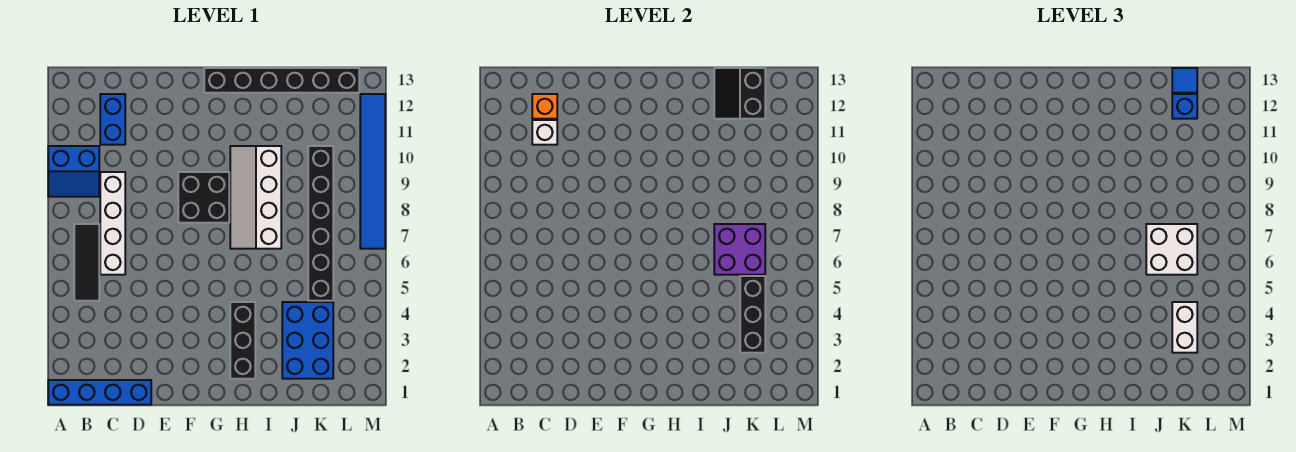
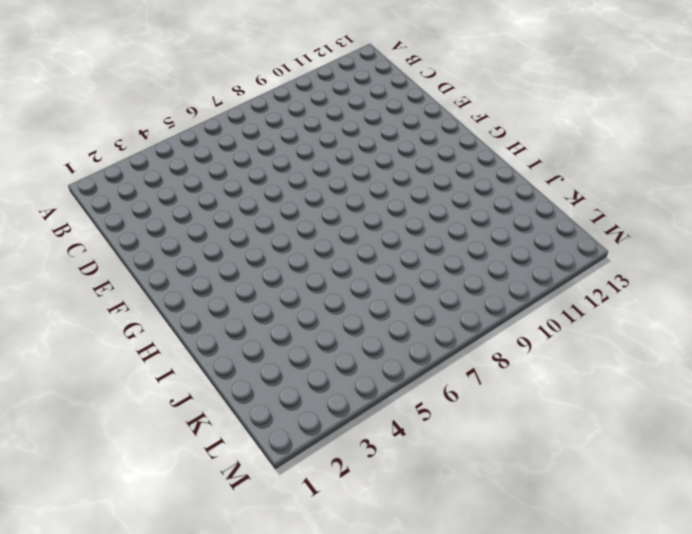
none -> blue 1x4 brick [48,380,151,405]
none -> blue 2x2 slope [48,146,99,197]
none -> black 1x3 tile [74,224,99,301]

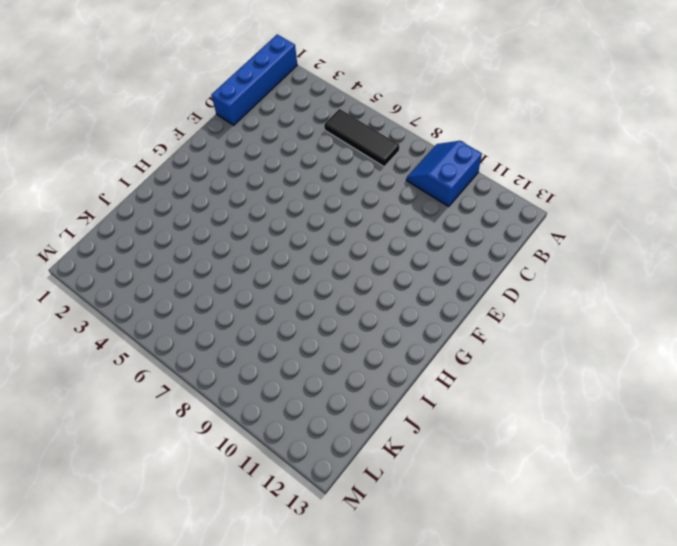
none -> white 1x4 brick [100,172,125,275]
none -> blue 1x2 brick [100,94,125,145]
none -> black 2x2 brick [178,172,229,223]

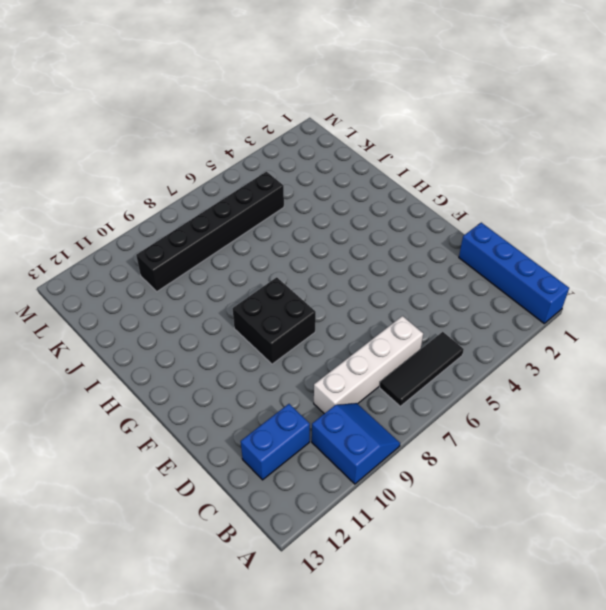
none -> black 1x6 brick [204,68,359,93]
none -> black 1x3 brick [230,302,255,379]
none -> white 2x4 slope [230,146,281,249]

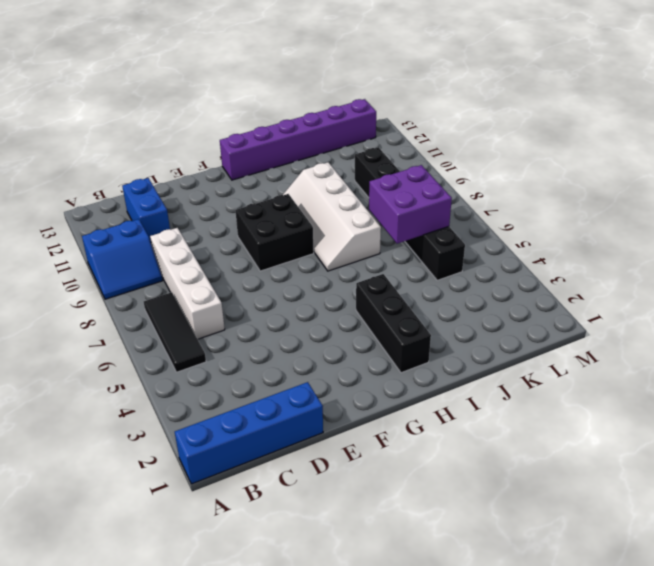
purple 1x6 brick [220,99,376,180] -> black 1x6 brick [204,68,359,93]
none -> blue 2x3 brick [282,302,333,379]
none -> blue 1x6 tile [360,94,385,249]
none -> white 1x1 brick [532,120,557,145]

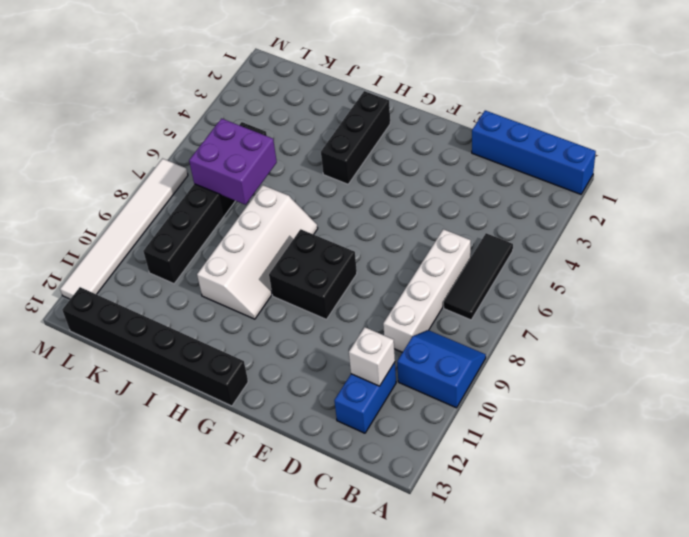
white 1x6 tile [60,159,188,299] -> blue 1x6 tile [360,94,385,249]
none -> blue 2x3 brick [282,302,333,379]
none -> orange 1x1 brick [532,94,557,119]
none -> black 2x2 slope [714,68,765,119]

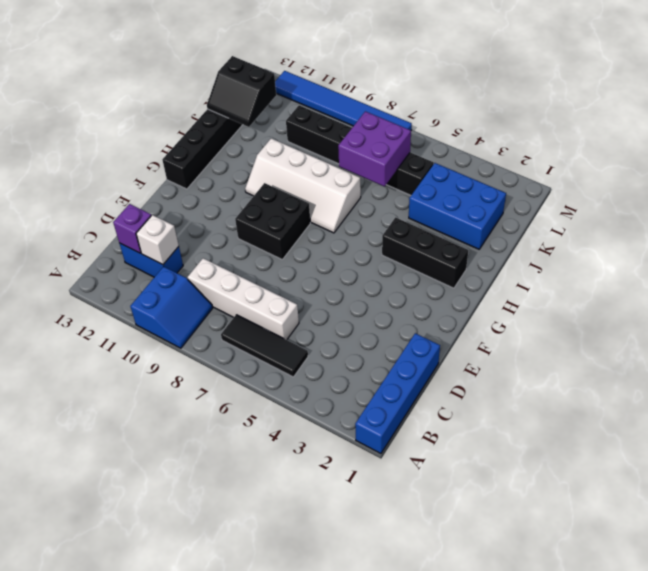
purple 1x1 brick [113,204,151,253] -> orange 1x1 brick [532,94,557,119]
none -> black 1x3 brick [740,276,765,353]
none -> white 2x2 brick [1146,224,1197,275]
none -> white 1x2 brick [1172,302,1197,353]

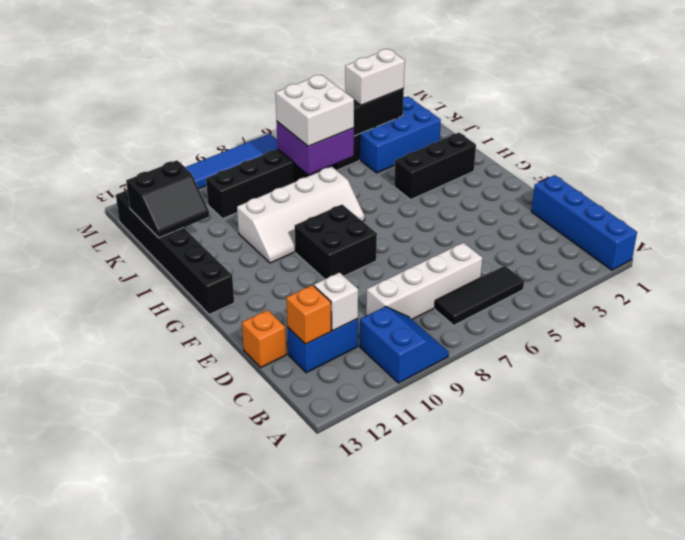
orange 1x1 brick [242,310,286,367] -> none
none -> blue 1x1 brick [1172,94,1197,119]
none -> blue 1x1 tile [1172,68,1197,93]

